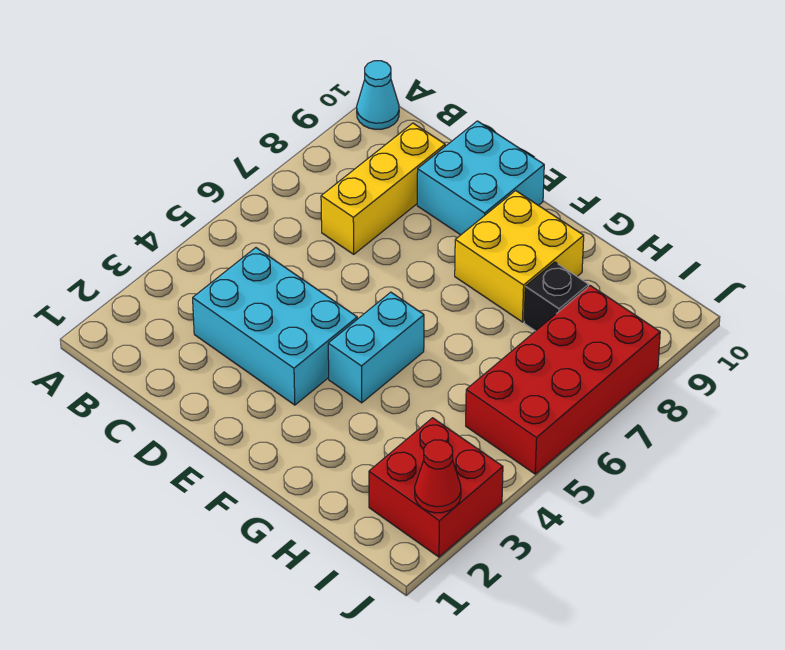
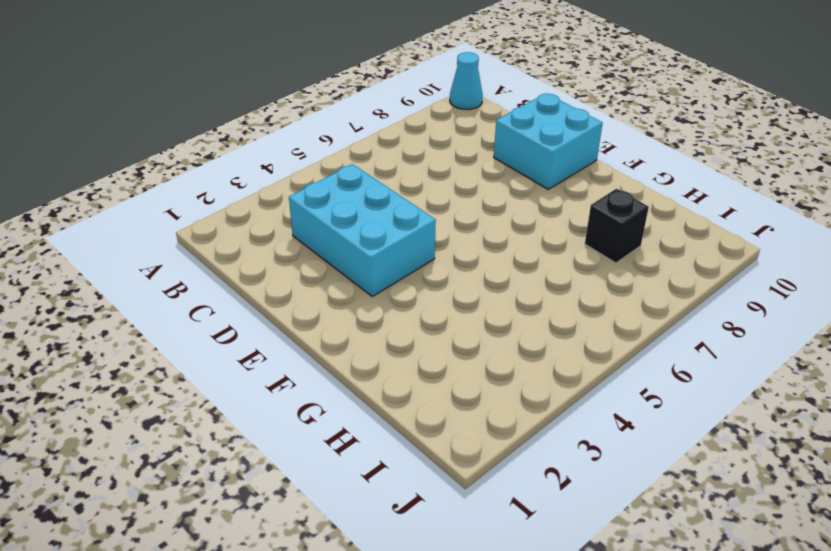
none -> yellow 1x3 brick [321,123,445,254]
none -> cyan 1x2 brick [328,292,424,403]

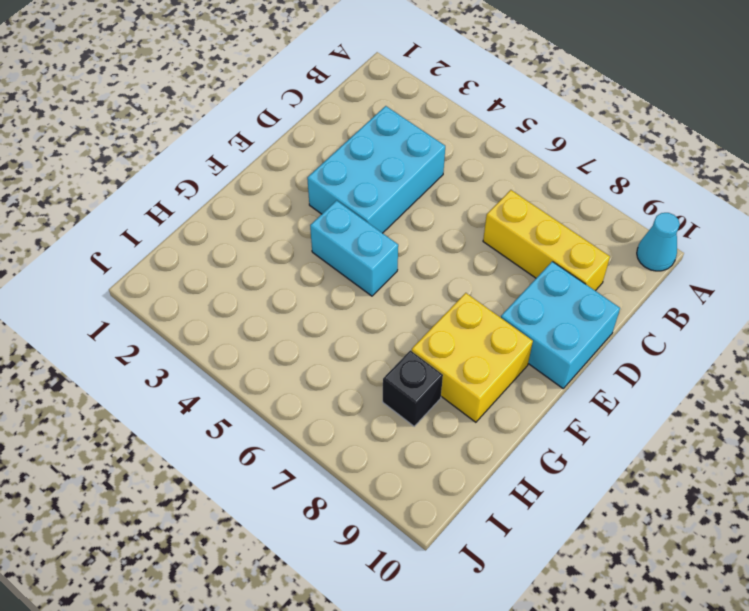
none -> red 2x2 brick [369,418,503,557]
none -> red 2x4 brick [466,286,660,474]

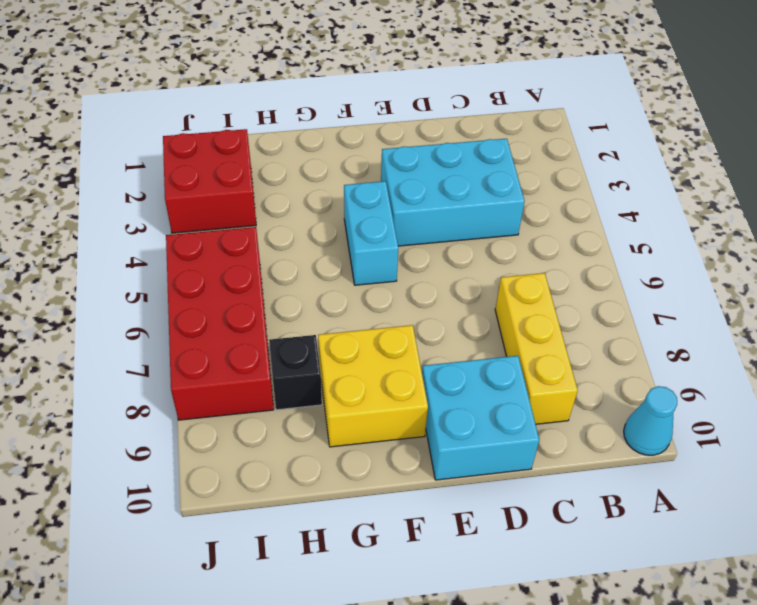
none -> red 1x1 cone [415,440,461,513]

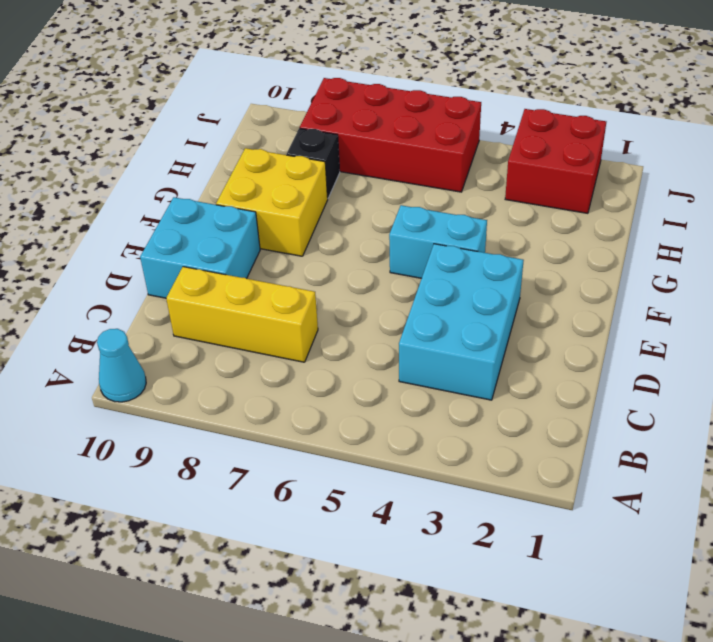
none -> red 1x1 cone [415,440,461,513]

